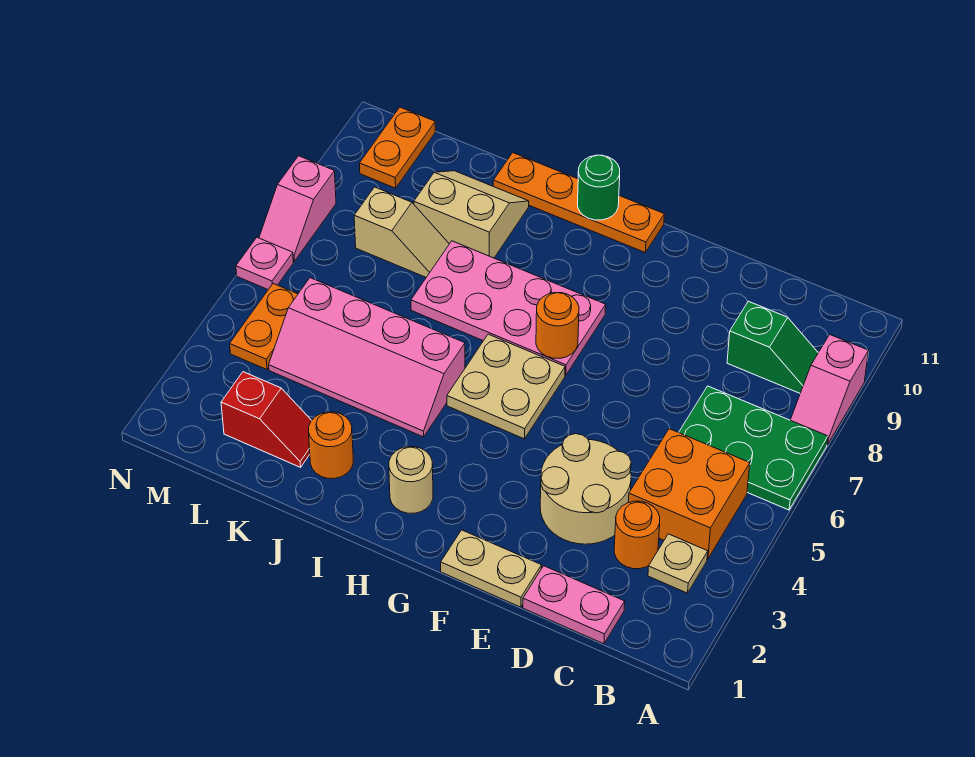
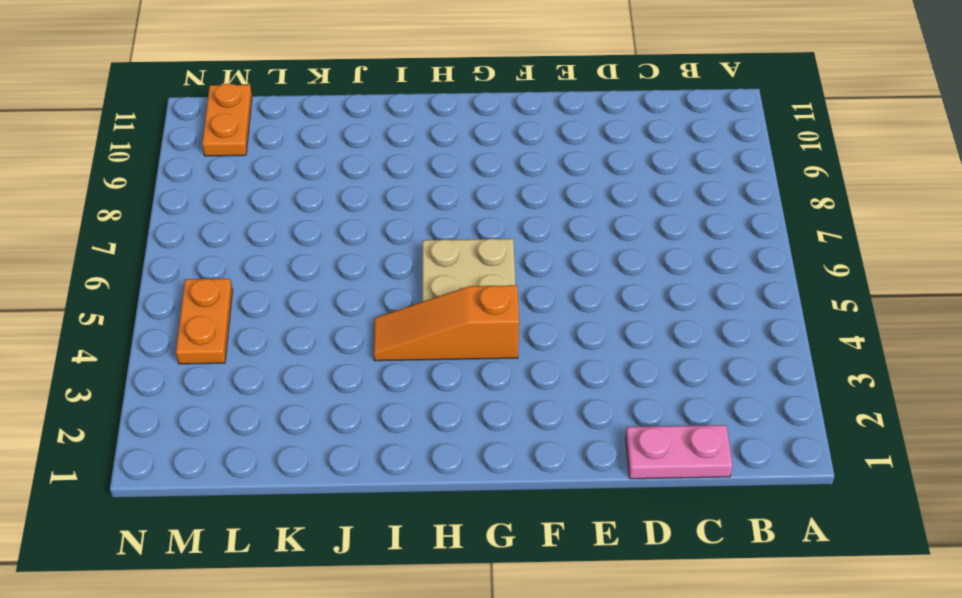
orange 1x3 slope [374,285,519,361] -> pink 2x4 slope [269,278,465,437]
none -> green 2x3 plate [679,386,828,510]
none -> pink 1x2 slope [791,335,868,445]
none -> tan 1x1 plate [648,534,708,593]

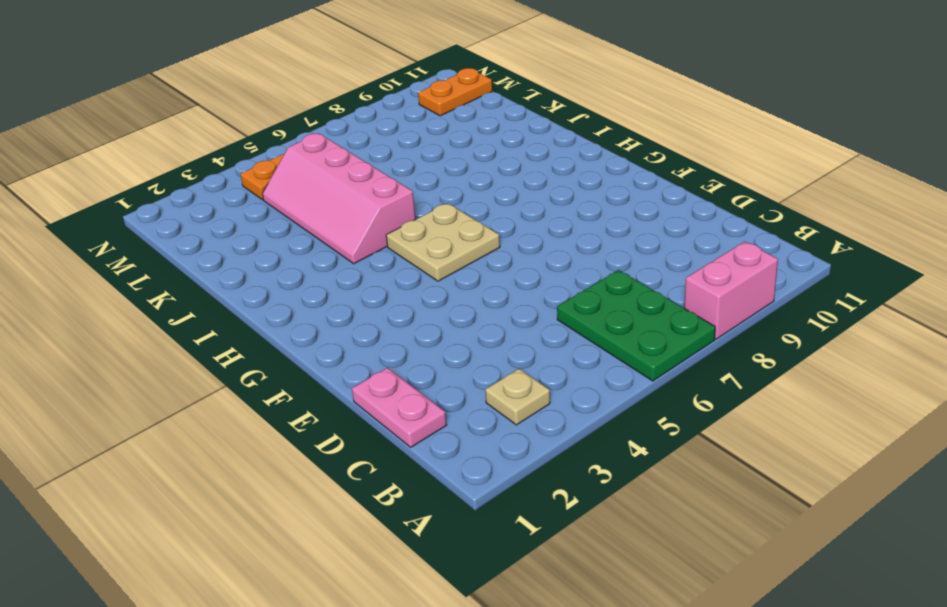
pink 1x2 brick [684,241,778,339] -> pink 1x2 slope [791,335,868,445]
none -> orange 2x2 brick [628,429,750,559]
none -> green 1x2 slope [727,301,818,393]
none -> orange 1x1 round brick [614,501,660,569]

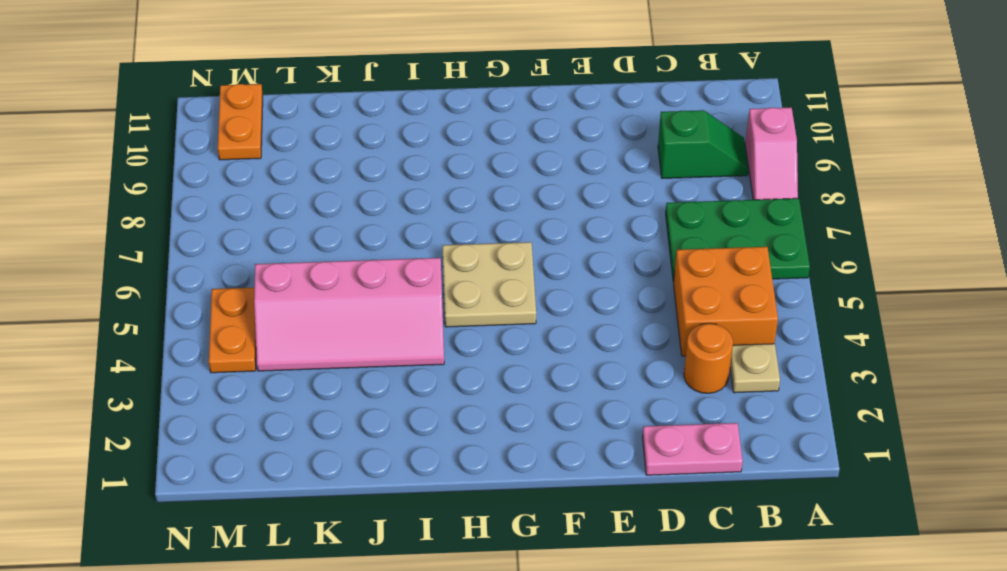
none -> tan 2x2 round brick [540,434,631,544]
none -> tan 1x2 plate [441,530,542,607]
none -> pink 2x4 plate [411,241,606,375]

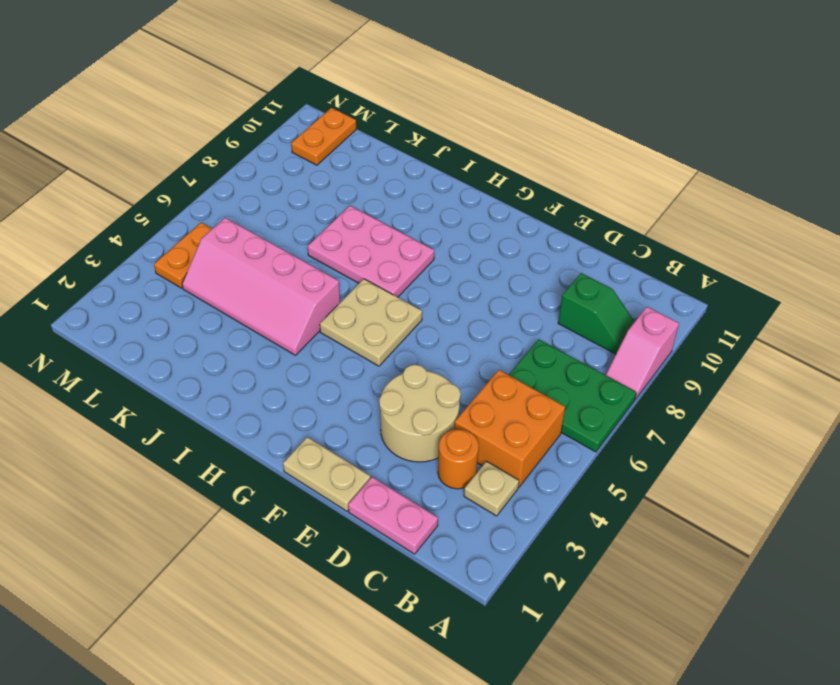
pink 2x3 plate [308,206,434,297] -> pink 2x4 plate [411,241,606,375]
none -> orange 1x4 plate [493,153,664,252]
none -> tan 1x1 round brick [389,447,433,513]
none -> orange 1x1 round brick [309,412,353,479]

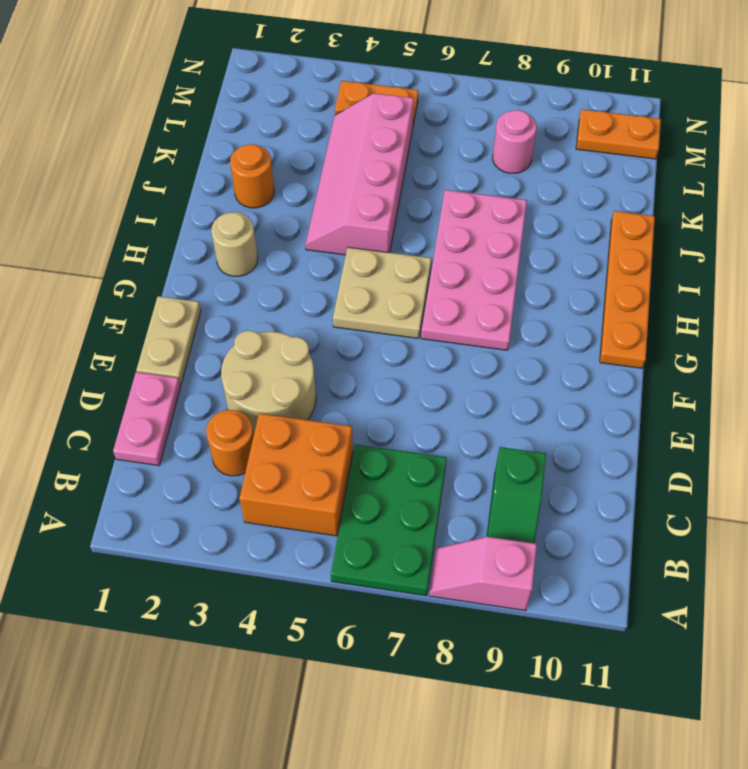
pink 1x1 round brick [493,110,537,173] -> tan 1x2 slope [354,187,449,277]
none -> tan 1x1 plate [648,534,708,593]
none -> tan 2x2 slope [414,171,529,258]
none -> red 1x2 slope [221,372,312,467]

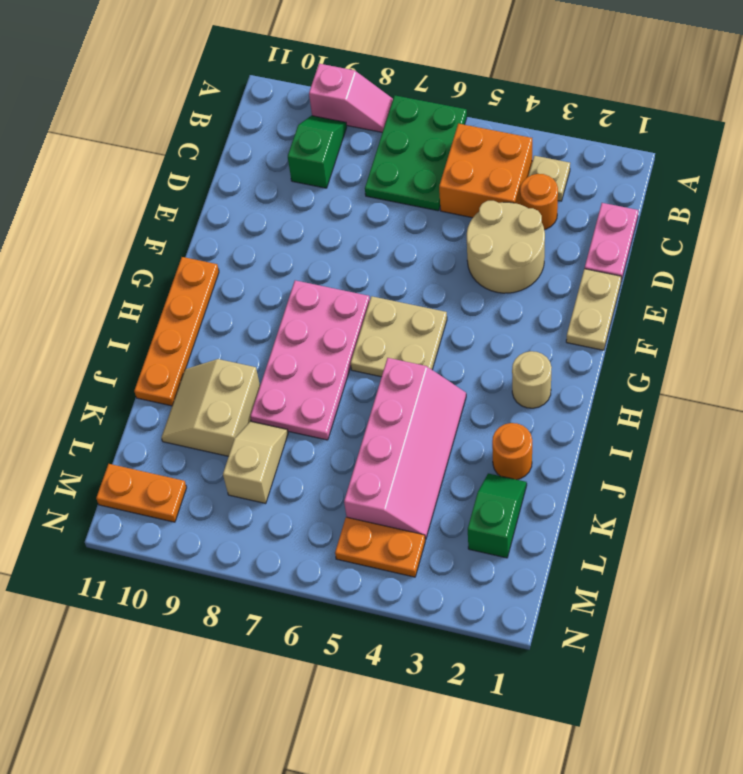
green 1x2 slope [468,473,527,558] -> red 1x2 slope [221,372,312,467]
none -> pink 1x1 plate [236,237,293,289]
none -> pink 1x2 slope [259,156,336,261]
none -> orange 1x1 round brick [536,293,579,358]

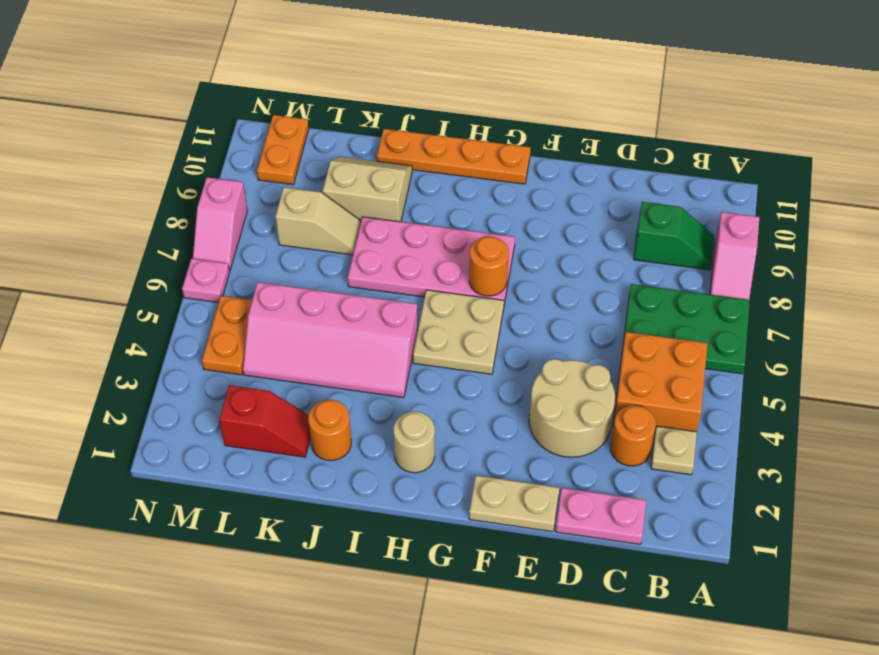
none -> green 1x1 round brick [578,155,620,220]

